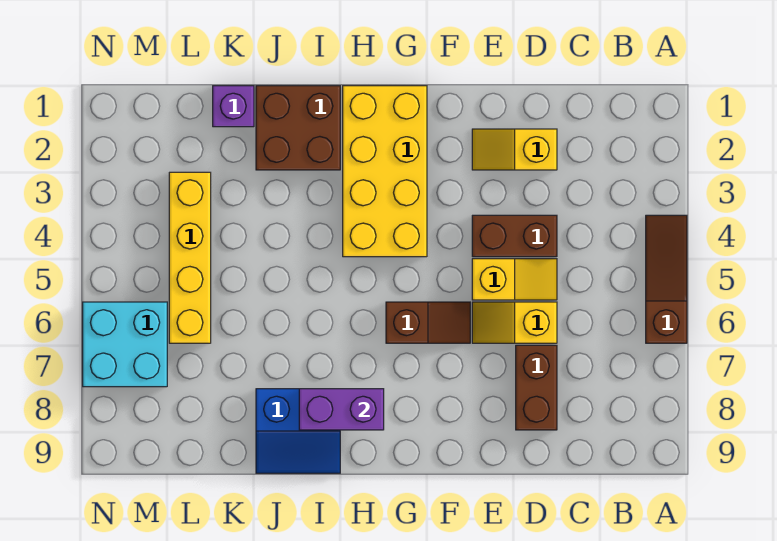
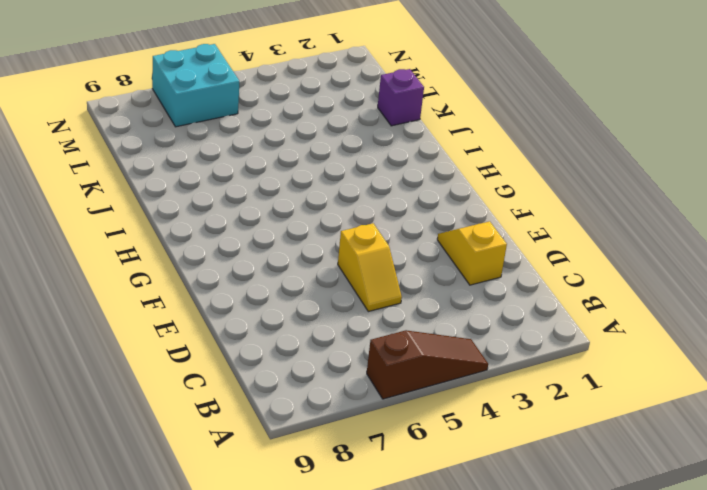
none -> brown 1x2 brick [472,215,557,257]
none -> yellow 1x2 slope [472,302,557,343]
none -> brown 1x2 brick [516,345,557,430]

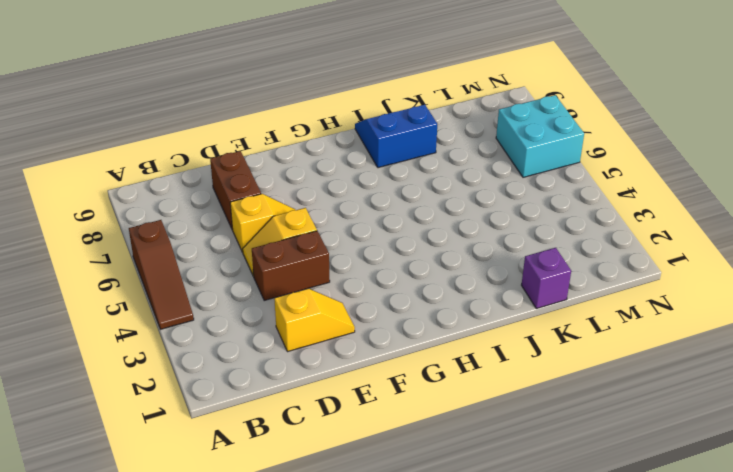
none -> brown 1x2 slope [386,302,470,343]
none -> yellow 2x4 brick [343,86,427,257]
none -> brown 2x2 brick [256,86,340,170]

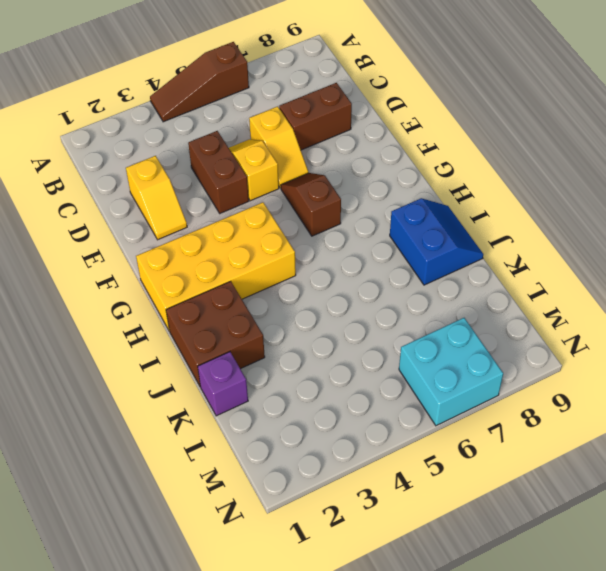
none -> yellow 1x4 brick [169,172,211,343]
none -> purple 1x2 brick [299,389,384,430]

